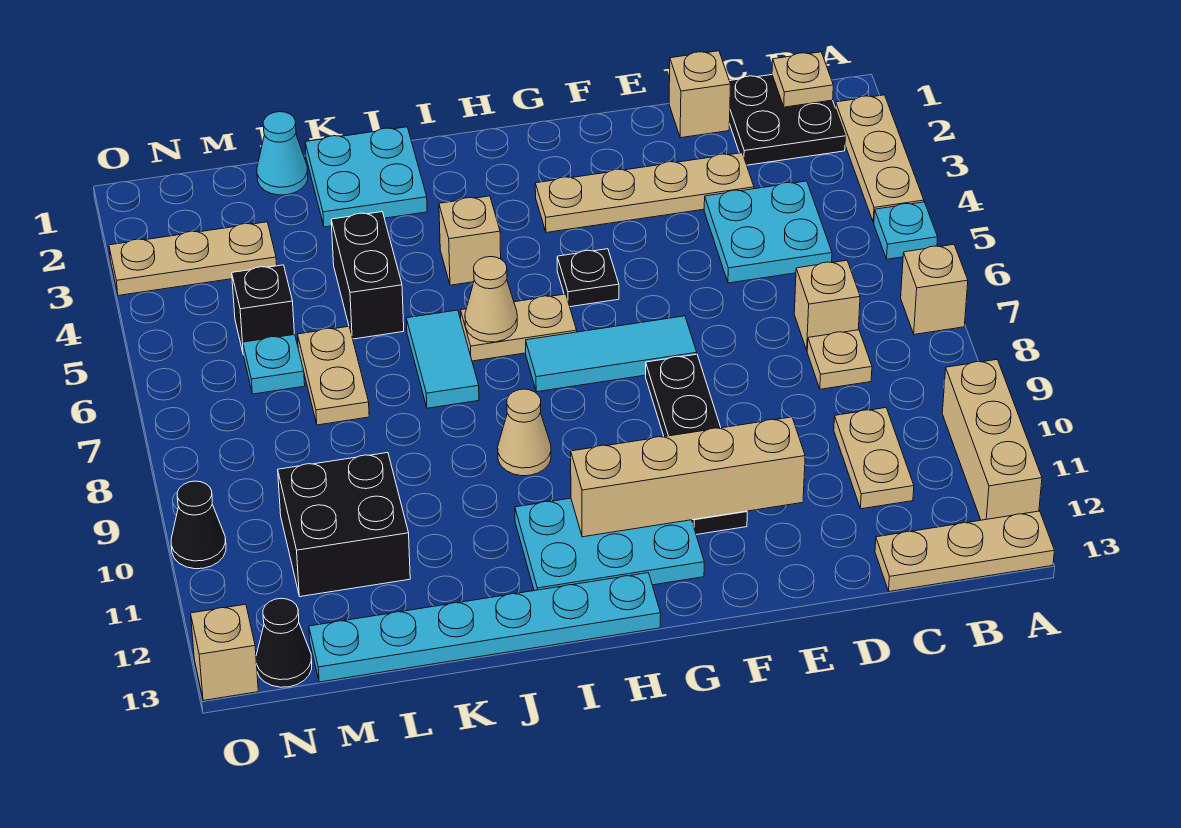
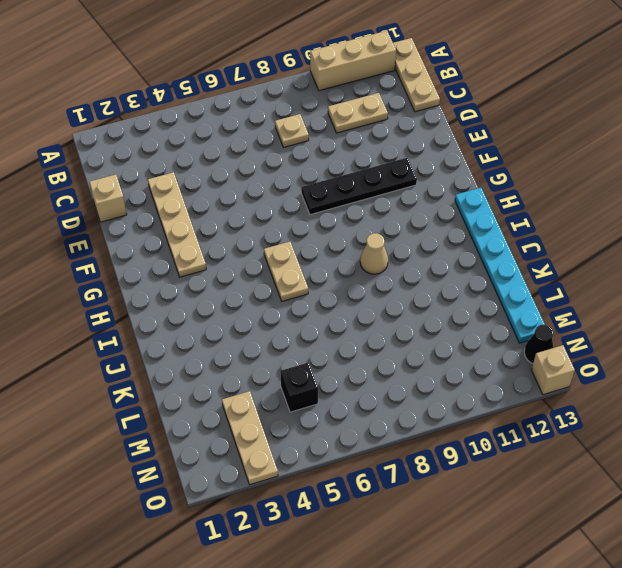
none -> tan 1x3 plate [836,95,924,223]
none -> cyan 1x1 plate [874,202,938,259]
none -> tan 1x1 brick [901,244,968,334]
none -> black 2x2 plate [729,75,845,165]

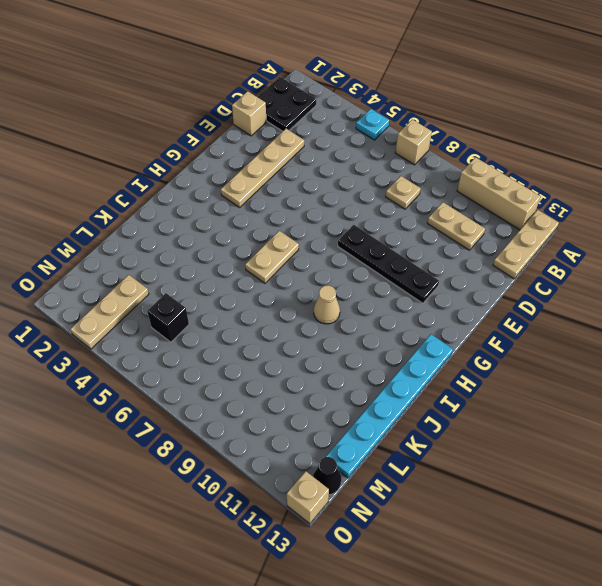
none -> tan 1x3 plate [836,95,924,223]
none -> cyan 2x2 plate [704,181,832,283]
none -> tan 1x1 brick [794,260,860,350]
none -> cyan 1x3 tile [526,316,697,392]

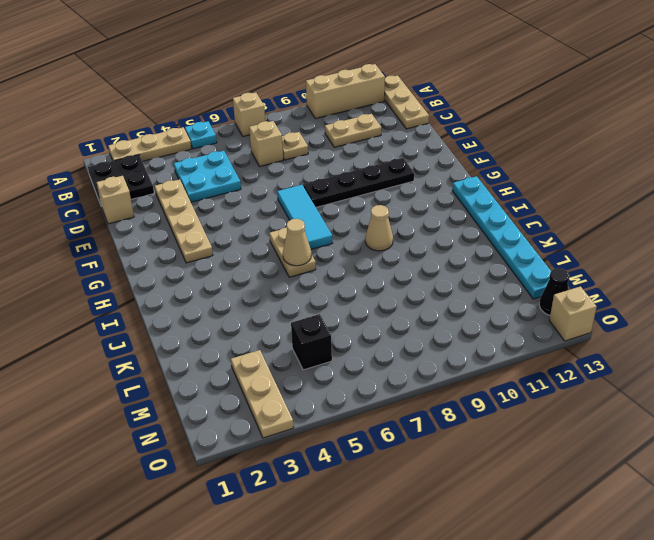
none -> black 1x1 plate [557,249,619,307]
none -> cyan 2x3 plate [515,498,704,591]
none -> tan 1x1 brick [439,196,501,285]
none -> cyan 2x2 plate [305,127,427,227]

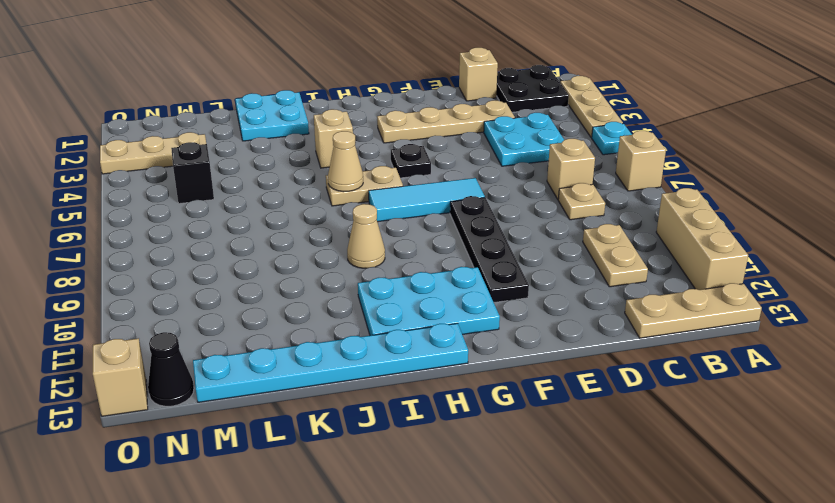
none -> cyan 1x2 tile [406,310,479,408]
none -> black 1x2 brick [331,212,404,339]
none -> cyan 1x1 cone [257,112,308,195]
none -> tan 1x2 plate [298,326,369,425]

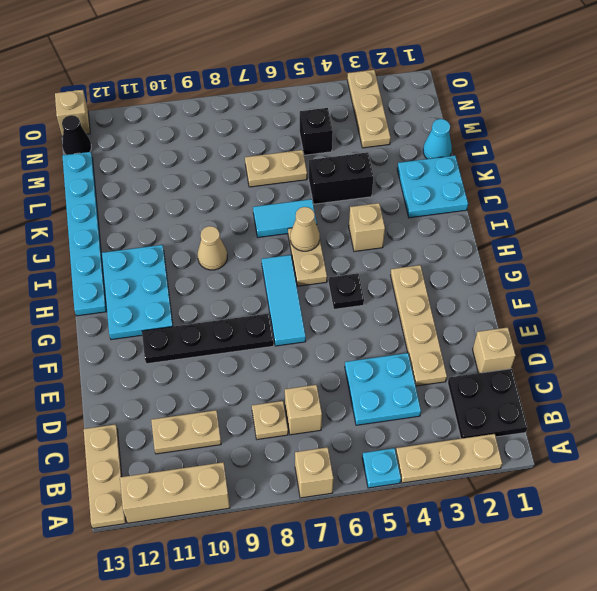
none -> black 2x2 brick [278,453,410,597]
none -> cyan 1x1 plate [243,334,305,394]
none -> black 1x1 cone [171,481,226,569]
none -> tan 1x1 plate [772,52,833,107]

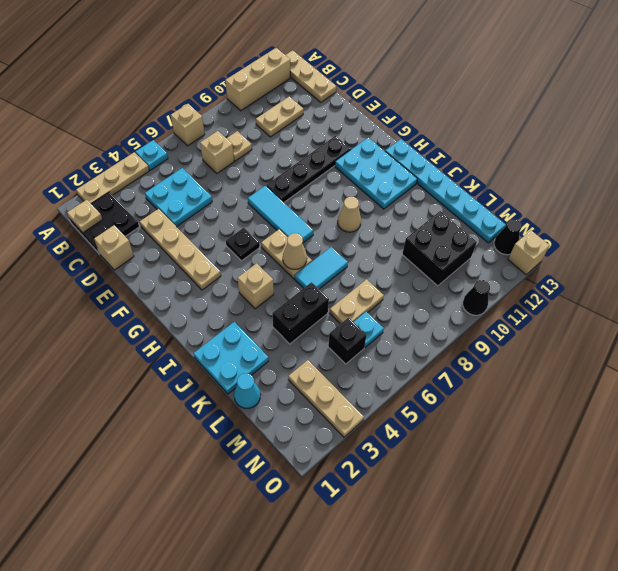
none -> tan 1x4 brick [571,417,805,537]

